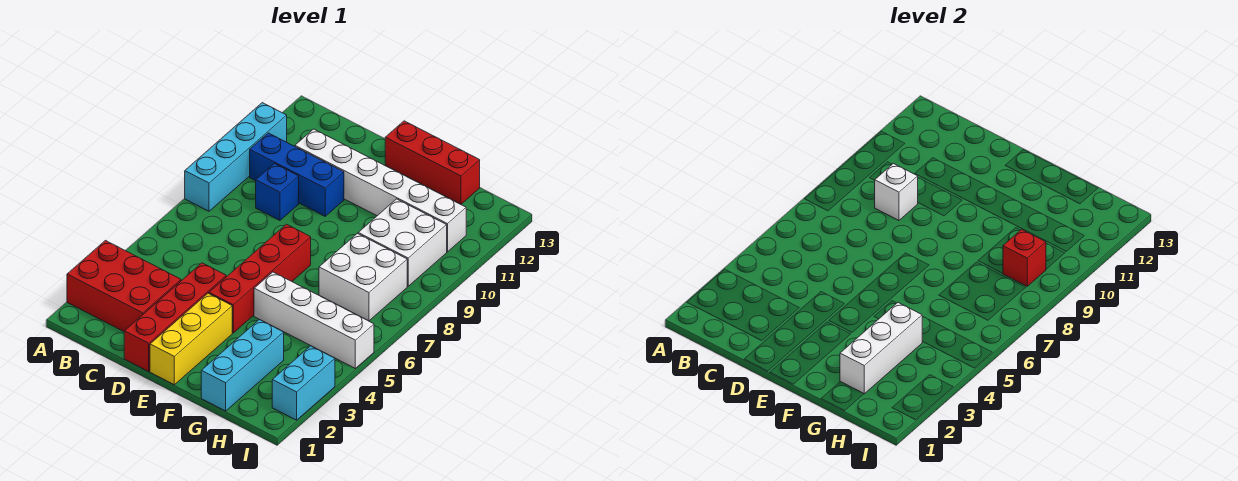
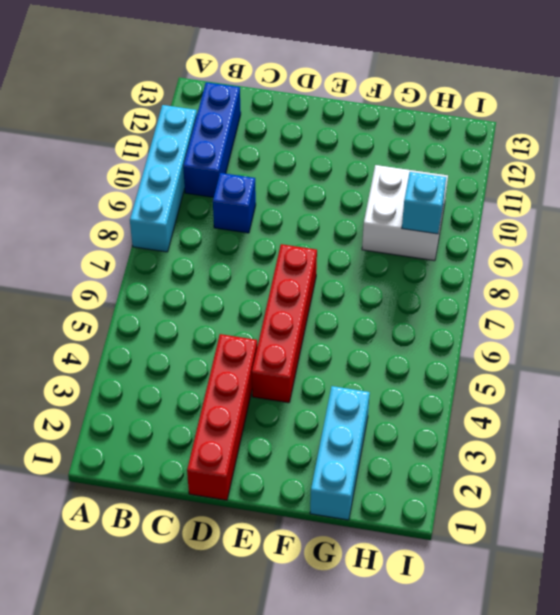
blue 1x3 brick [183,82,241,197] -> blue 1x3 brick turned to [250,133,344,216]
cyan 1x1 brick [402,172,446,234] -> red 1x1 brick [1003,229,1046,286]
none -> red 2x3 brick [67,241,181,331]
none -> white 1x6 brick [295,129,466,252]
none -> yellow 1x3 brick [150,293,232,385]

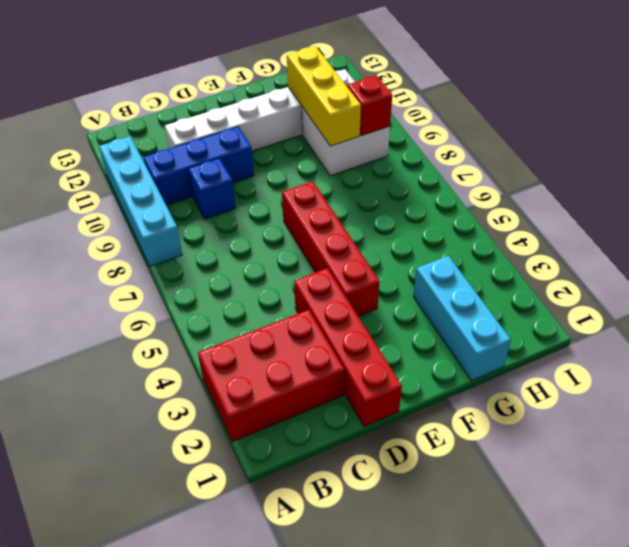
yellow 1x3 brick [287,46,361,146] -> yellow 1x3 brick moved to [150,293,232,385]
none -> red 1x3 brick [385,121,480,204]
none -> white 1x4 brick [254,272,374,368]
none -> white 2x2 brick [319,233,407,321]

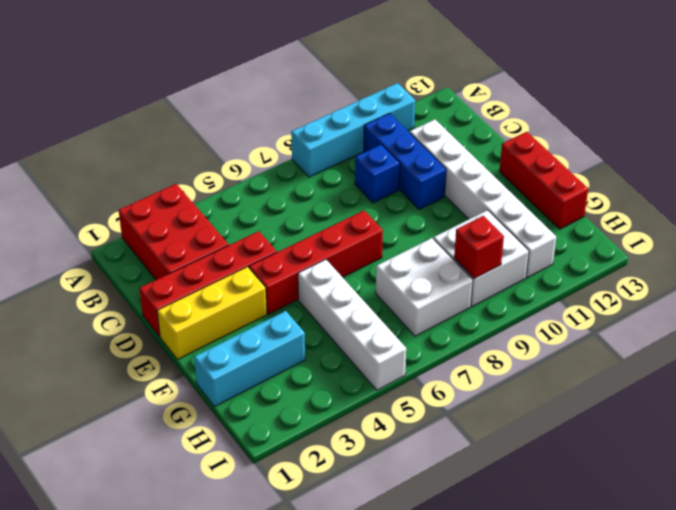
none -> cyan 1x2 brick [272,346,335,420]
none -> white 1x1 brick [875,163,918,220]
none -> white 1x3 brick [840,303,923,394]

